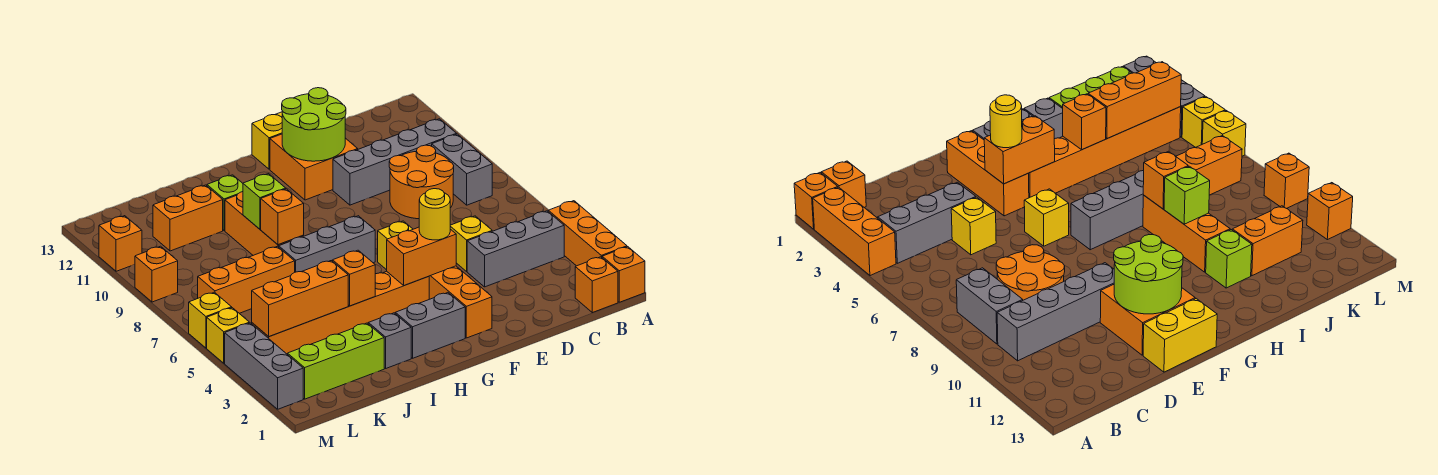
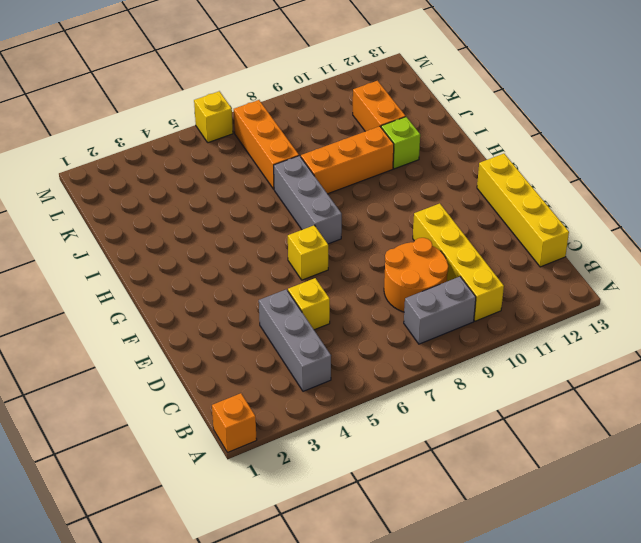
yellow 1x4 brick [413,203,504,321] -> grey 1x4 brick [333,119,457,205]
yellow 1x4 brick [477,154,569,267] -> yellow 1x2 brick [252,112,282,169]
none -> orange 1x3 brick [548,201,627,266]
none -> orange 1x1 brick [575,257,618,313]
none -> orange 2x2 brick [270,134,358,200]
none -> orange 1x3 brick [429,266,492,338]

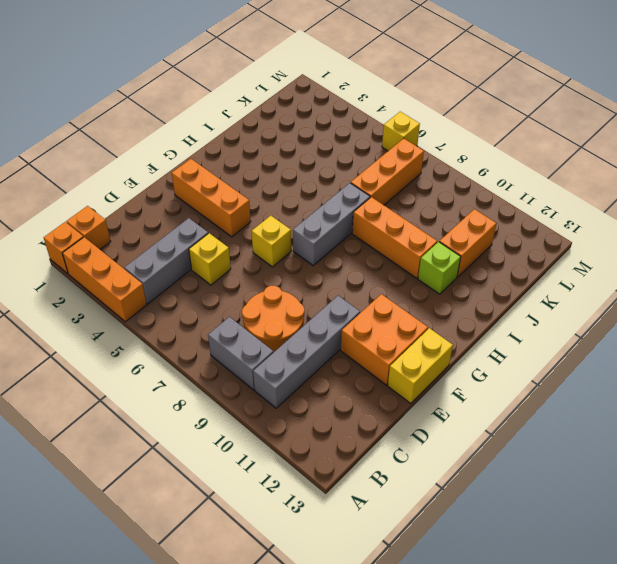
none -> grey 1x2 brick [395,293,465,358]
none -> orange 1x6 brick [252,271,429,355]
none -> grey 1x1 brick [368,313,411,368]
none -> lime 1x3 brick [288,323,384,399]

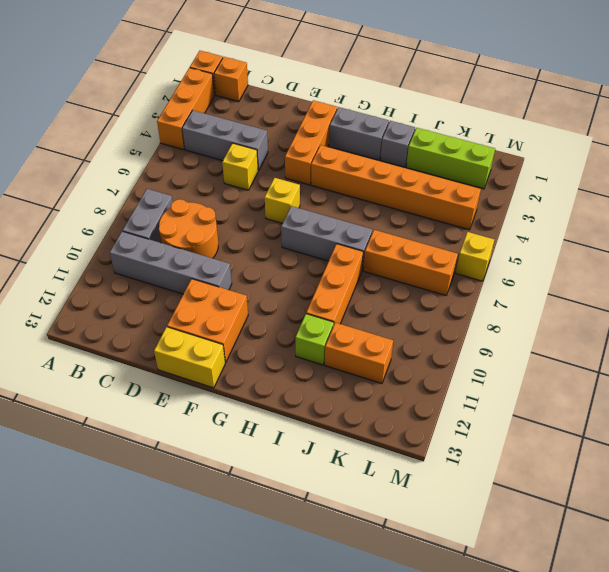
none -> grey 1x3 brick [225,323,303,409]
none -> yellow 1x1 brick [207,308,249,363]
none -> orange 1x1 brick [135,246,178,302]
none -> orange 1x1 brick [99,216,142,271]

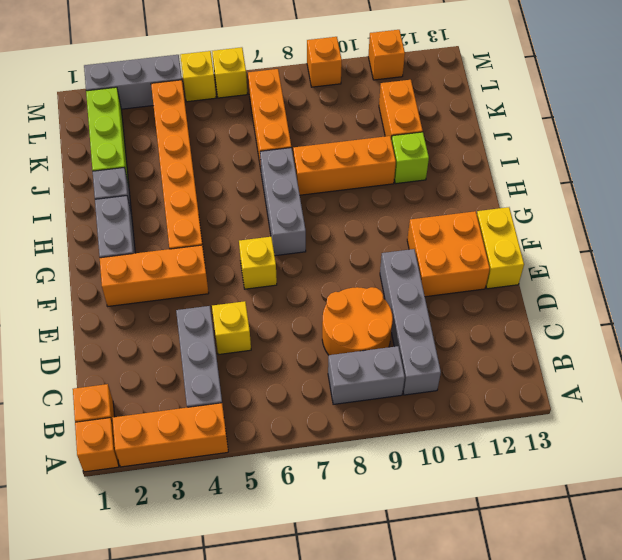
none -> lime 2x2 round brick [282,88,346,161]
none -> orange 1x2 brick [387,227,456,286]
none -> orange 1x1 brick [333,250,375,306]
none -> orange 1x1 brick [261,189,304,245]

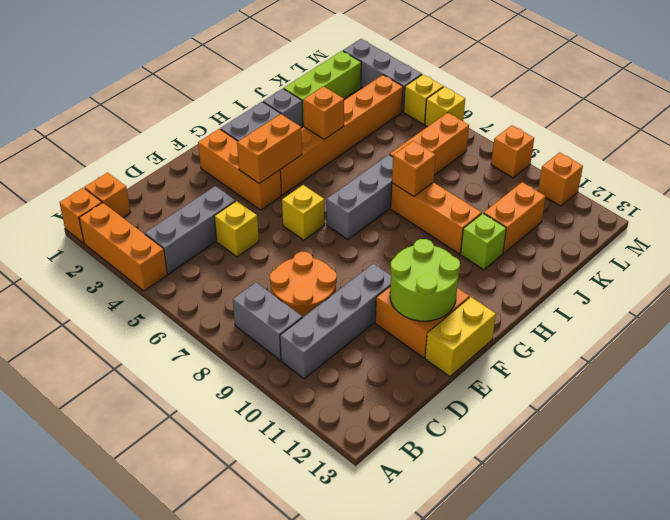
none -> lime 1x1 brick [243,174,286,229]
none -> orange 1x3 brick [252,261,348,337]
none -> yellow 1x1 round brick [419,189,450,240]

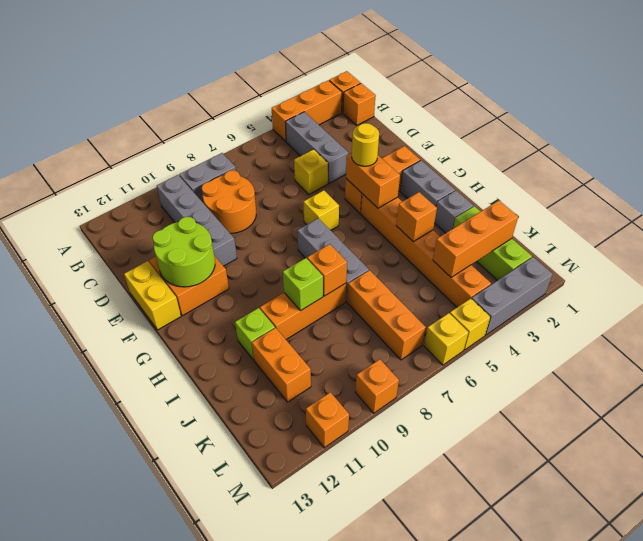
orange 1x3 brick [433,201,518,277] -> orange 1x3 brick turned to [252,261,348,337]

